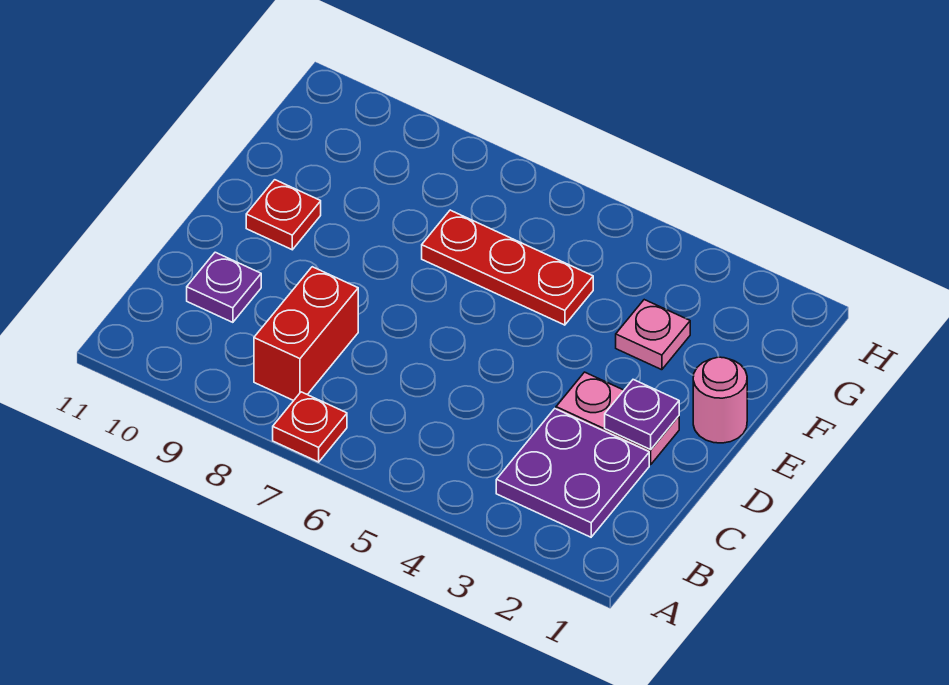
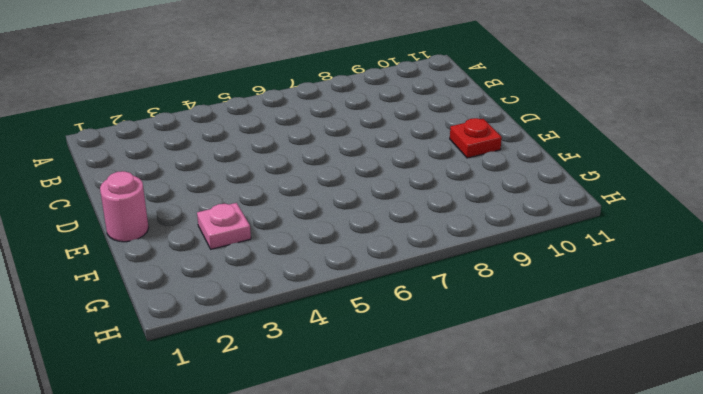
none -> red 1x1 plate [273,392,347,462]
none -> purple 2x2 plate [496,409,649,537]

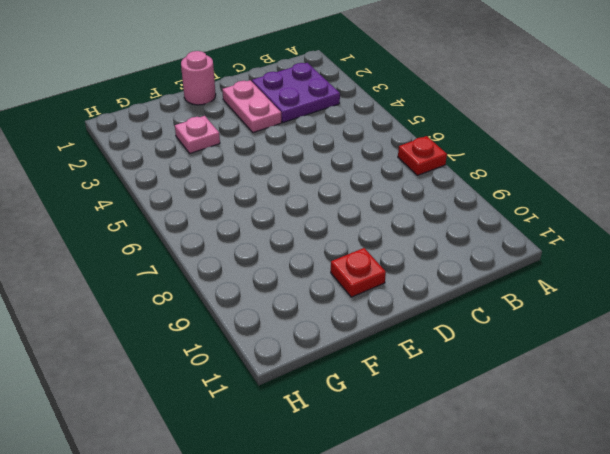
none -> red 1x2 brick [254,267,358,401]
none -> purple 1x1 plate [187,252,261,322]

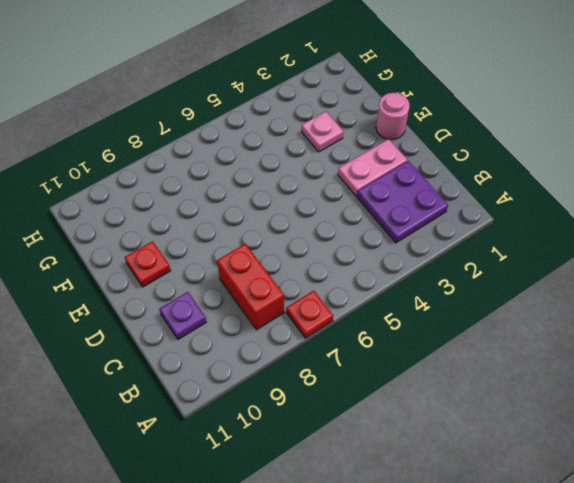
none -> red 1x3 plate [422,210,593,325]
none -> purple 1x1 plate [605,380,679,449]

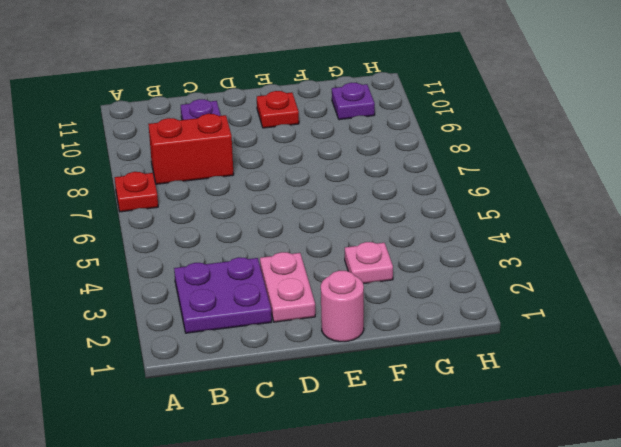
purple 1x1 plate [332,83,375,120] -> purple 1x1 plate moved to [605,380,679,449]
none -> red 1x3 plate [422,210,593,325]

